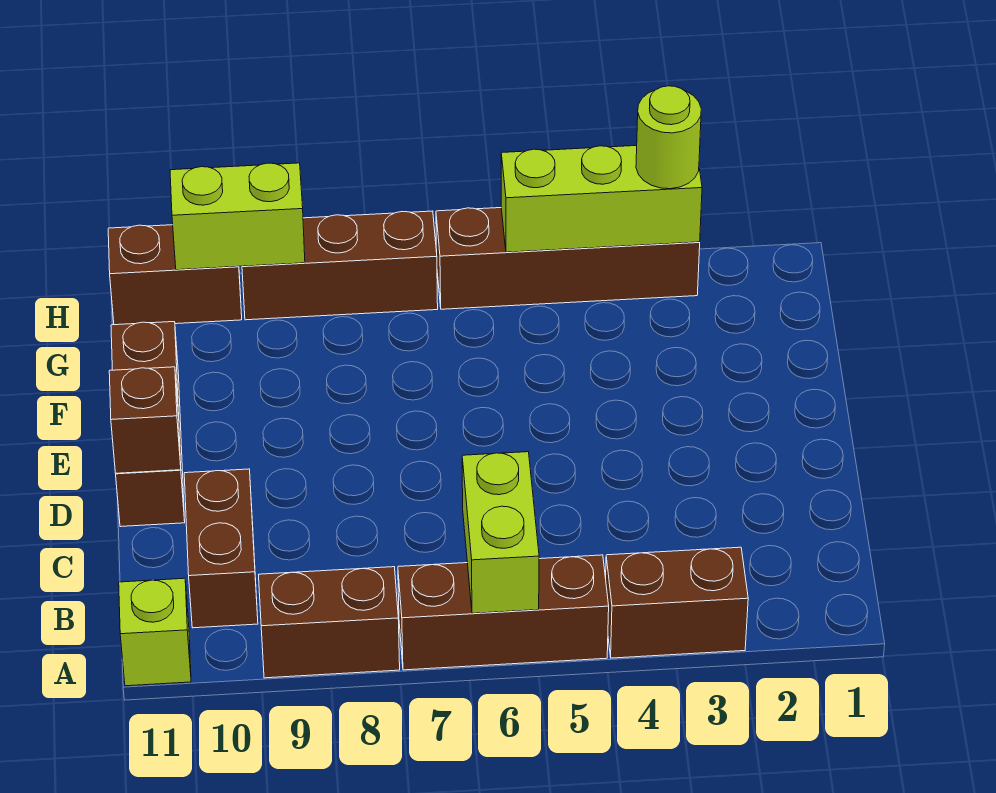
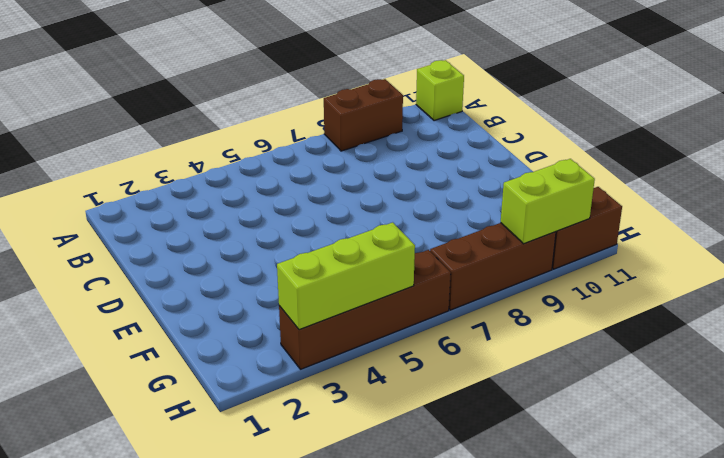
none -> brown 1x2 brick [606,547,748,658]
none -> brown 1x3 brick [398,555,609,670]
none -> brown 1x2 brick [184,469,258,628]

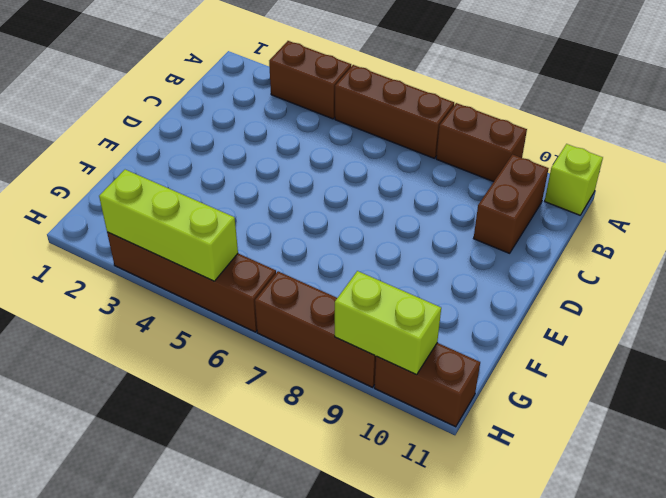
none -> brown 1x3 brick [111,322,185,527]
none -> lime 1x2 brick [462,452,539,613]
none -> brown 1x1 brick [109,367,181,473]

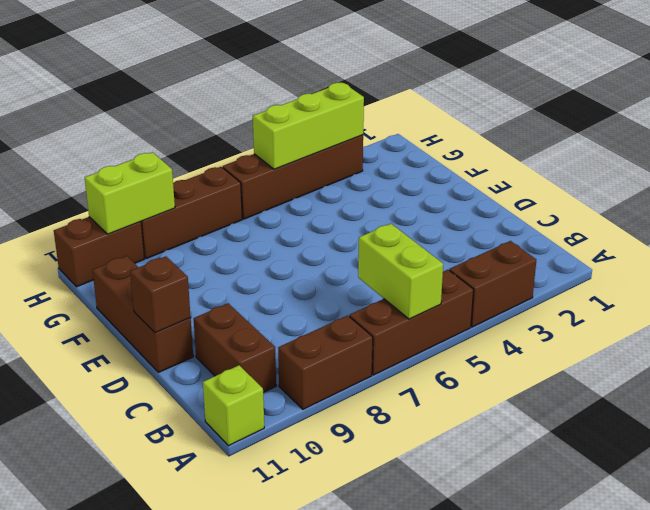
none -> lime 1x1 round brick [636,86,701,189]

